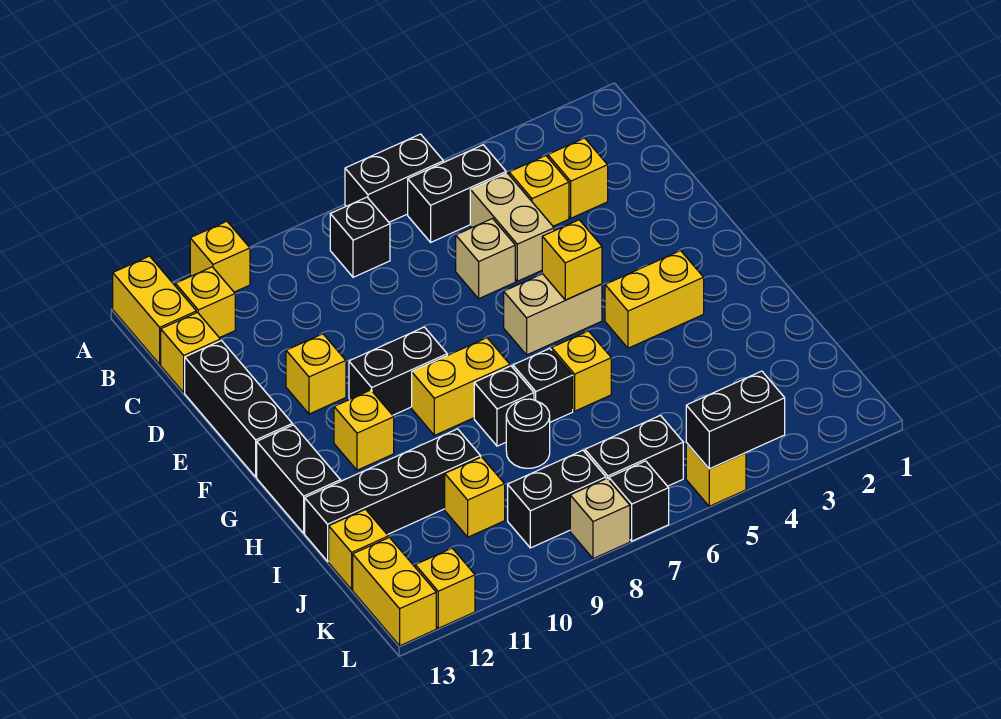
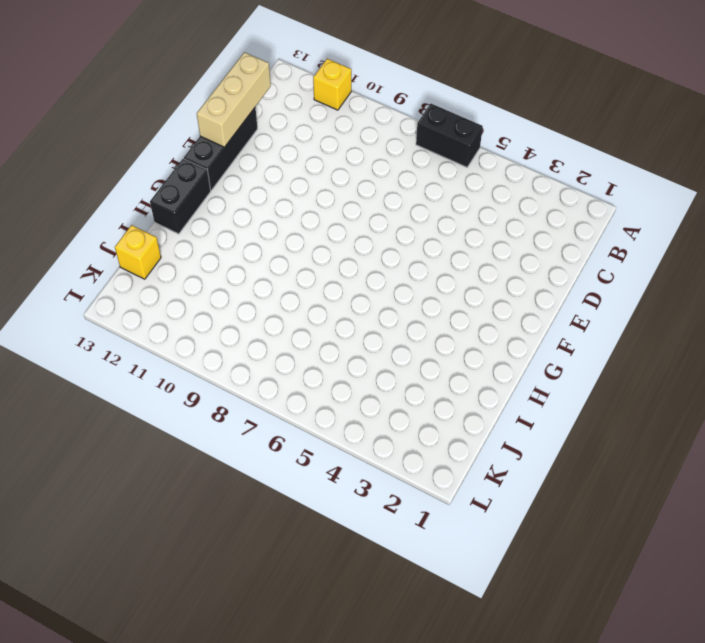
tan 1x3 brick [197,52,271,147] -> none
none -> yellow 1x2 brick [113,256,196,364]
none -> black 1x2 brick [408,145,506,242]
none -> black 1x1 brick [330,197,390,277]
none -> yellow 1x1 brick [175,267,235,338]

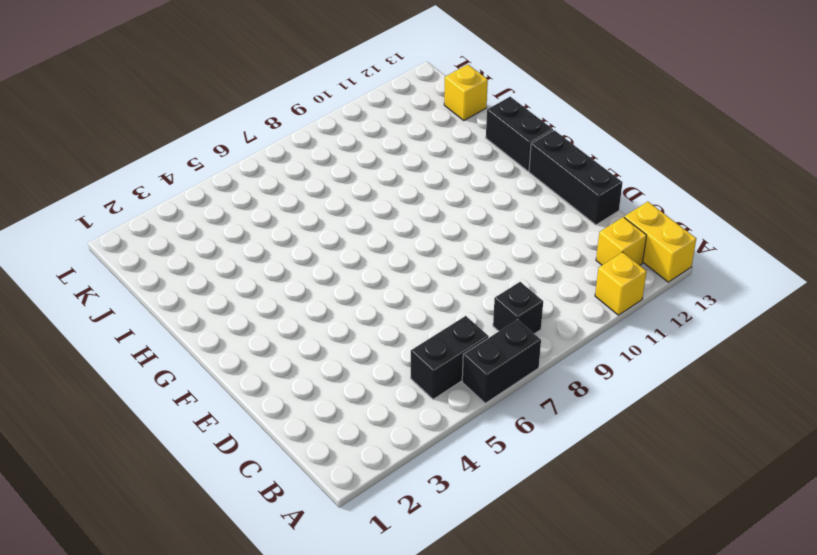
none -> yellow 1x1 brick [548,138,608,218]
none -> yellow 1x1 brick [509,156,569,226]
none -> tan 1x2 brick [470,173,554,281]
none -> yellow 1x1 brick [161,312,220,392]

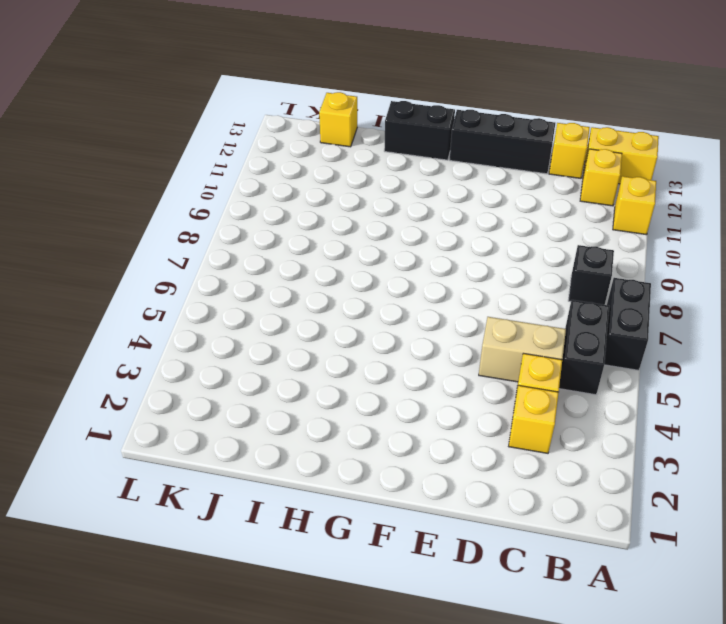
none -> tan 1x1 brick [456,219,515,299]
none -> yellow 1x1 brick [286,334,346,414]
none -> tan 1x2 brick [504,274,602,355]
none -> black 1x2 brick [349,327,447,415]

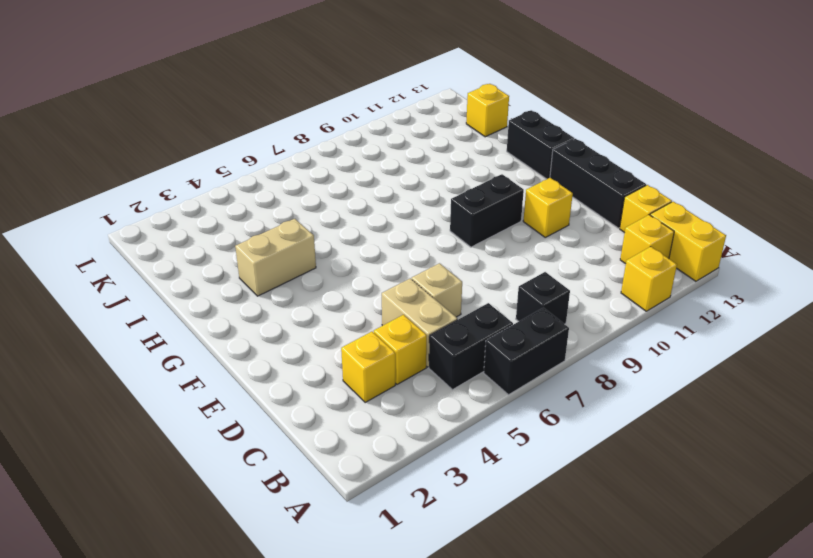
tan 1x2 brick [235,219,316,296] -> tan 1x2 brick moved to [504,274,602,355]
none -> yellow 1x2 brick [605,251,704,348]
none -> yellow 1x2 brick [412,338,510,435]
none -> yellow 1x1 brick [334,390,394,470]
none -> yellow 1x1 brick [552,331,611,411]

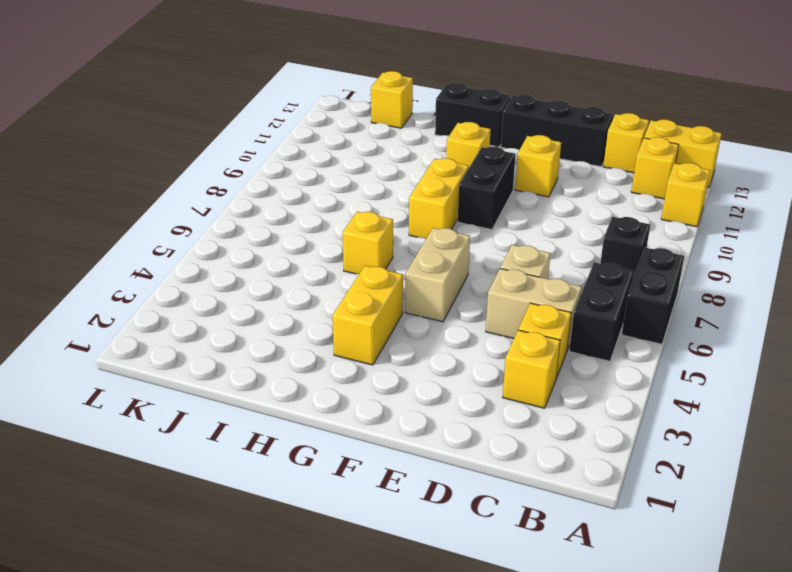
none -> black 1x1 brick [513,348,573,422]
none -> black 1x1 brick [474,366,534,446]
none -> black 1x1 round brick [506,399,550,468]
none -> black 1x4 brick [305,429,481,561]

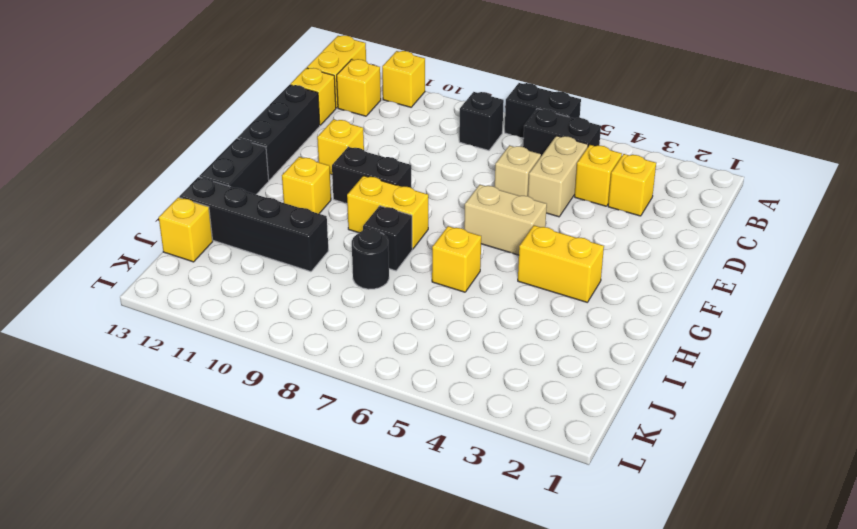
none -> black 1x1 brick [513,348,573,422]
none -> yellow 1x1 brick [445,457,505,537]
none -> black 1x2 brick [585,415,683,486]
none -> black 1x2 brick [508,450,606,548]

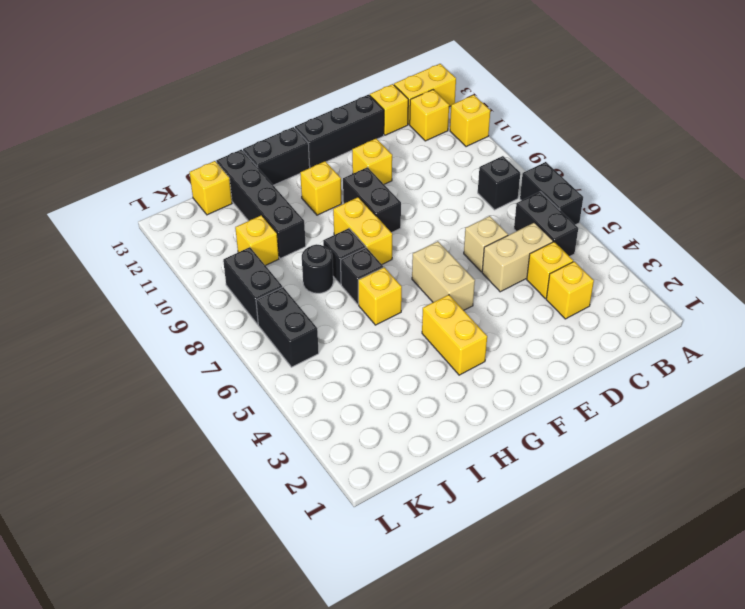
none -> yellow 1x2 brick [353,537,436,646]
none -> yellow 1x1 brick [686,443,746,506]
none -> black 1x1 brick [609,461,669,541]
none -> tan 1x1 brick [570,479,630,559]

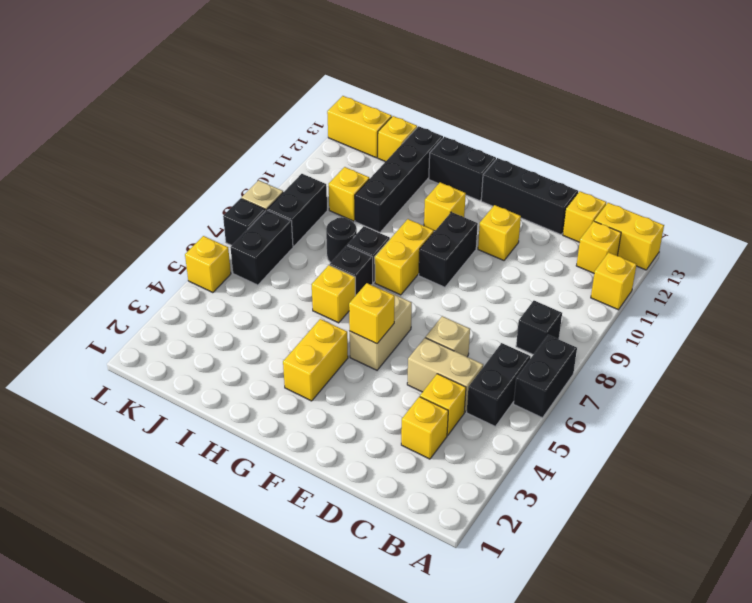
none -> yellow 1x1 brick [415,548,475,628]
none -> black 1x2 brick [686,371,785,469]

